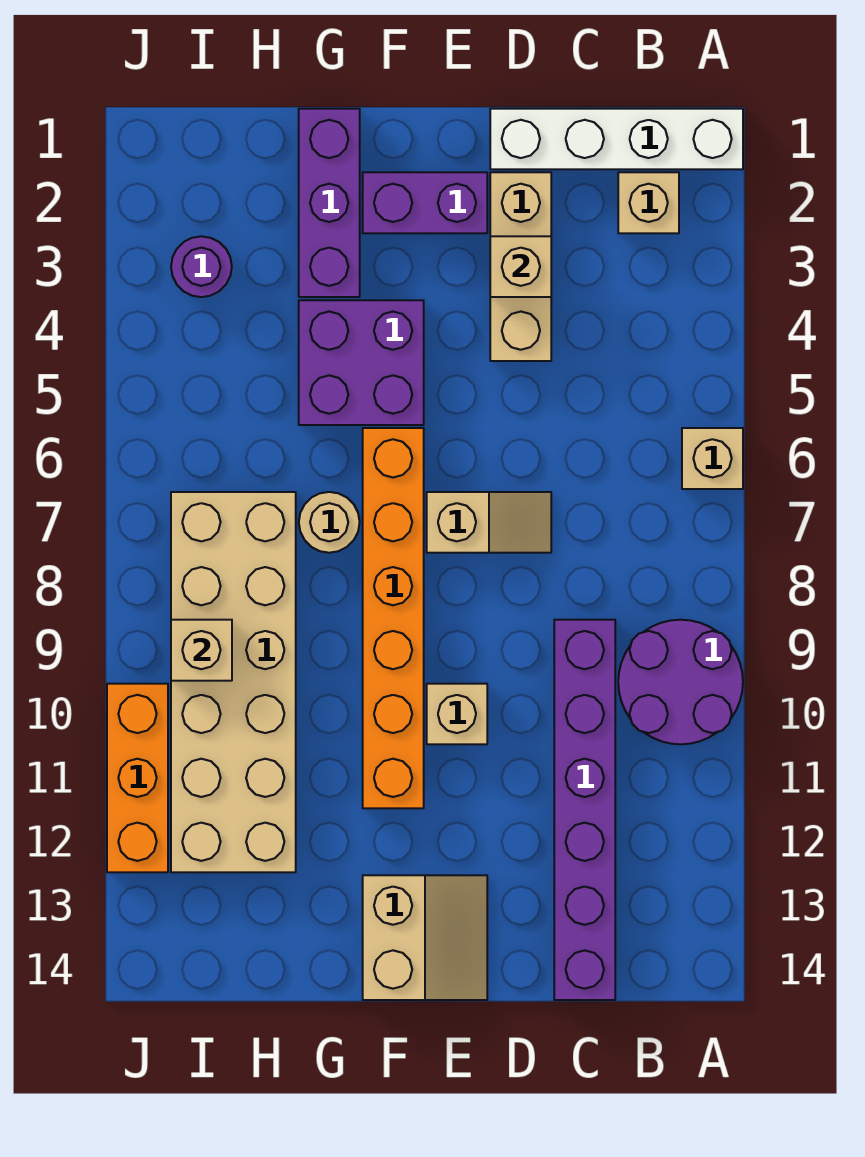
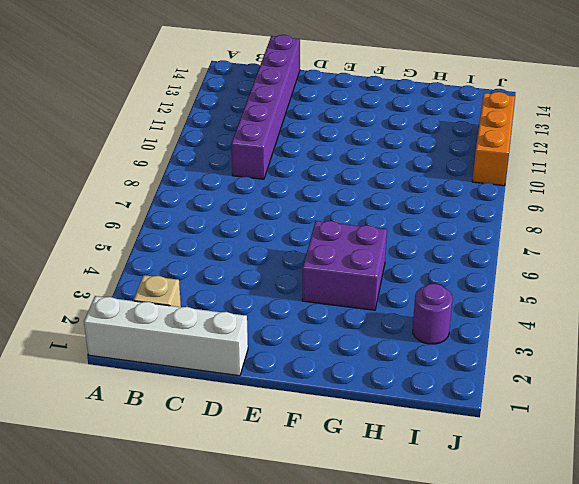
none -> tan 1x1 brick [682,428,743,489]
none -> purple 2x2 round brick [618,620,743,744]
none -> tan 1x3 brick [490,172,551,361]

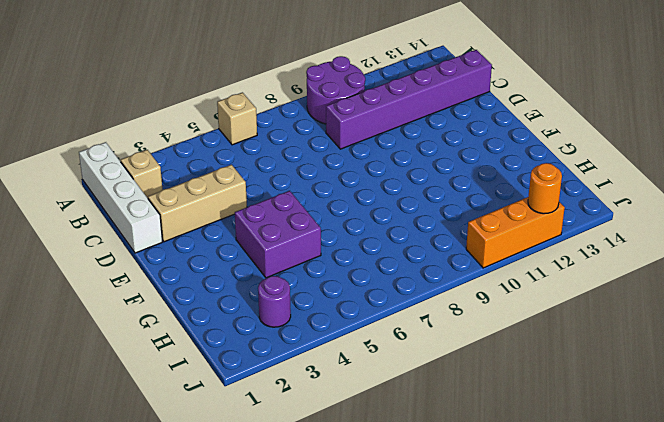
orange 1x1 round brick [528,163,562,214] -> none
none -> tan 1x2 slope [427,492,551,553]
none -> purple 1x2 brick [363,172,487,233]
none -> tan 1x1 brick [427,684,487,744]

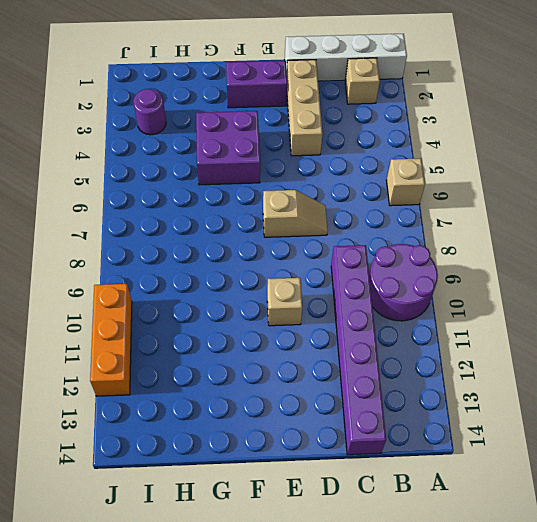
none -> tan 2x2 slope [363,875,487,1000]
none -> orange 1x6 brick [363,428,424,808]
none -> purple 1x3 brick [299,109,360,297]

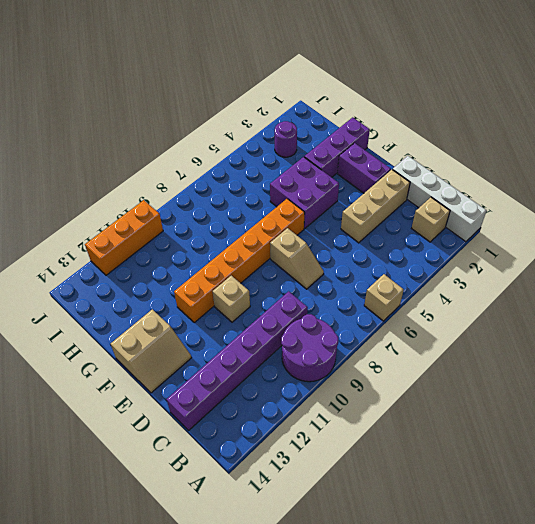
none -> tan 1x1 round brick [299,492,360,553]
none -> tan 2x6 brick [171,492,296,872]
none -> tan 1x1 brick [490,236,551,297]

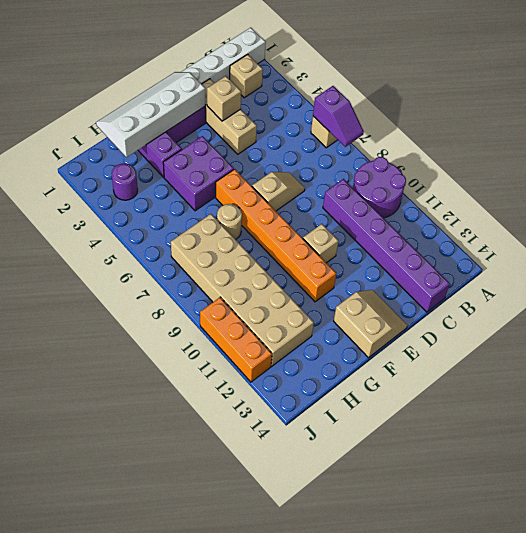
purple 1x2 slope [313,86,364,147] -> none
white 2x4 slope [96,72,205,157] -> none
none -> tan 1x1 brick [171,620,232,681]

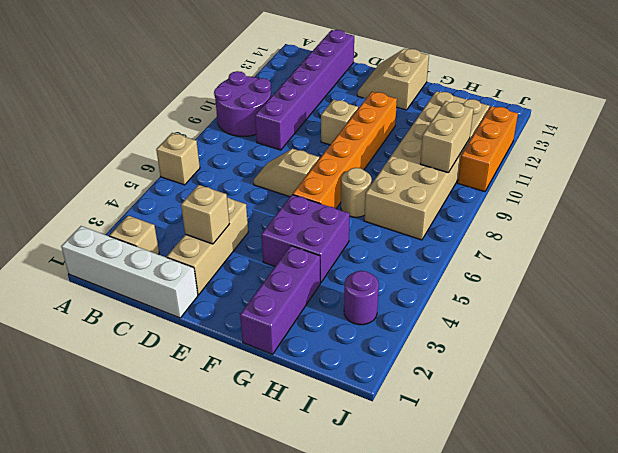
tan 1x2 brick [420,101,473,173] -> tan 1x1 brick [171,620,232,681]
none -> purple 1x2 brick [363,172,487,233]

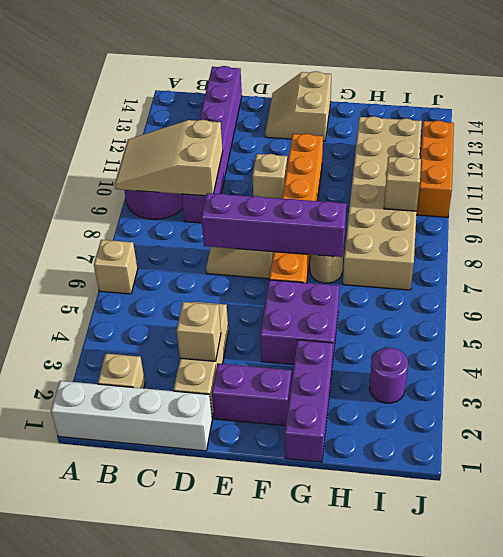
tan 2x3 slope [115,120,223,196] -> none
purple 1x4 brick [201,193,346,257] -> none

